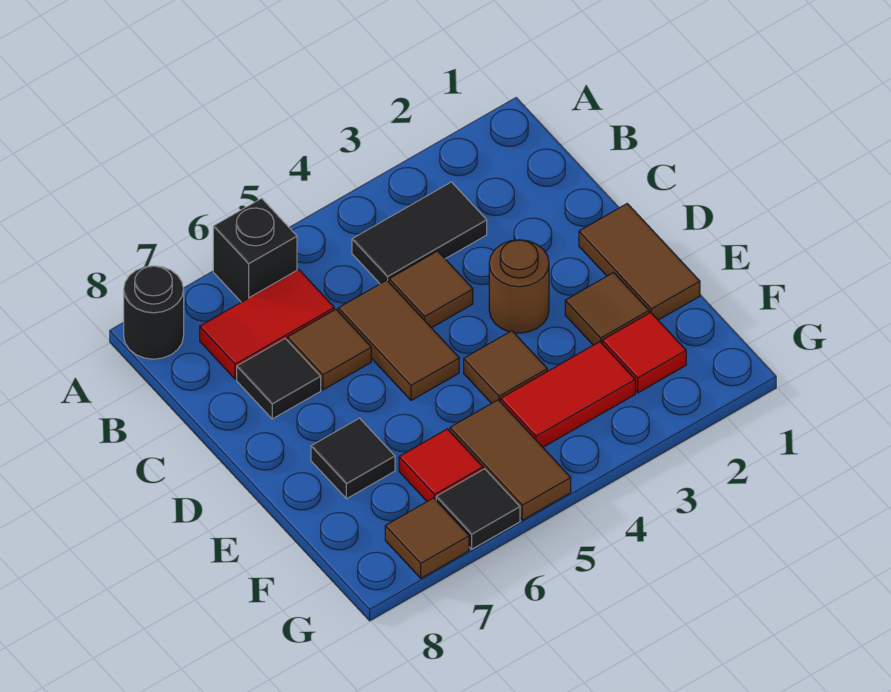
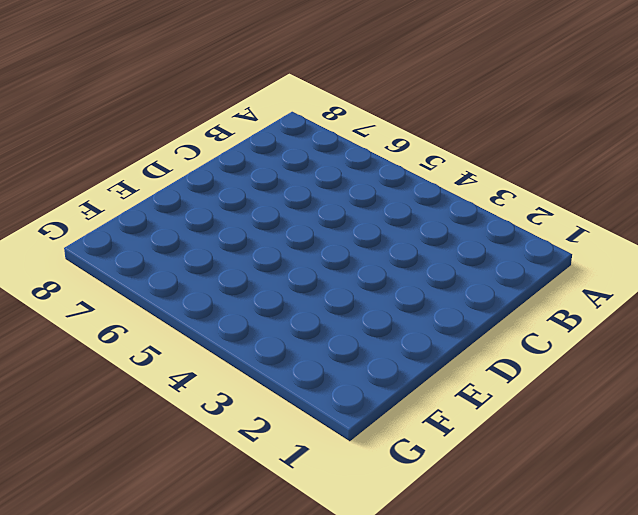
none -> black 1x1 brick [213,198,297,302]
none -> black 1x1 round brick [124,266,184,359]
none -> black 1x2 tile [352,182,487,284]

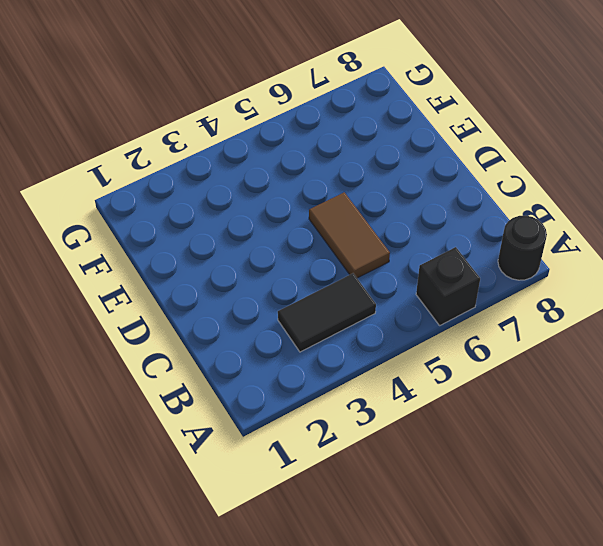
none -> red 1x2 tile [200,270,334,379]
none -> brown 1x1 tile [389,251,473,328]
none -> brown 1x1 tile [288,310,371,390]

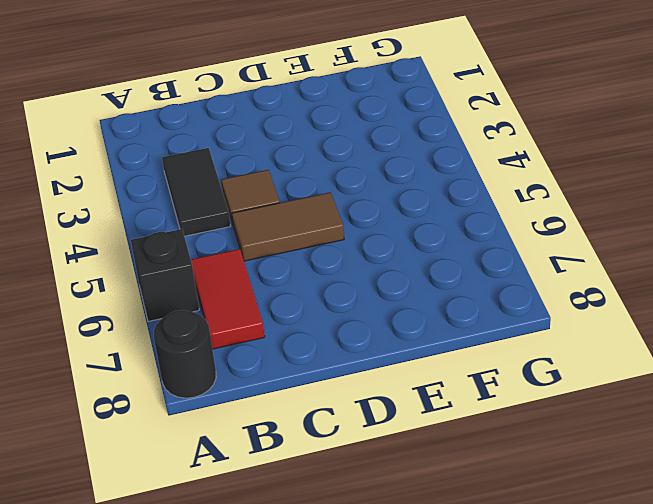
none -> brown 1x1 tile [288,310,371,390]
none -> black 1x1 tile [237,339,321,419]
none -> brown 1x2 tile [579,204,700,320]

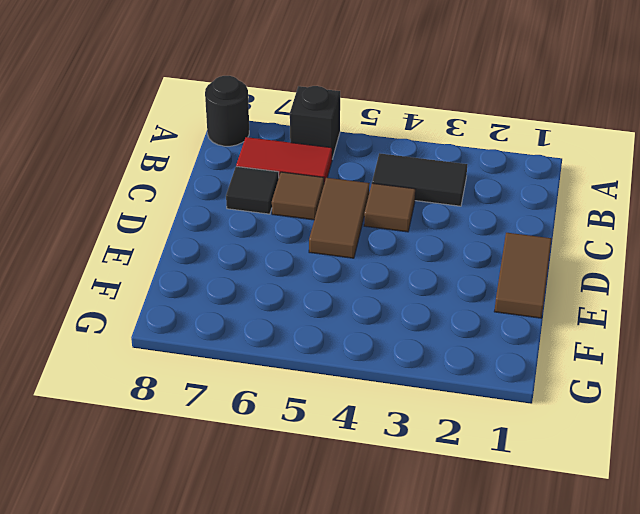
none -> brown 1x1 round brick [489,240,549,333]
none -> brown 1x1 tile [565,273,649,345]
none -> brown 1x1 tile [464,331,547,403]

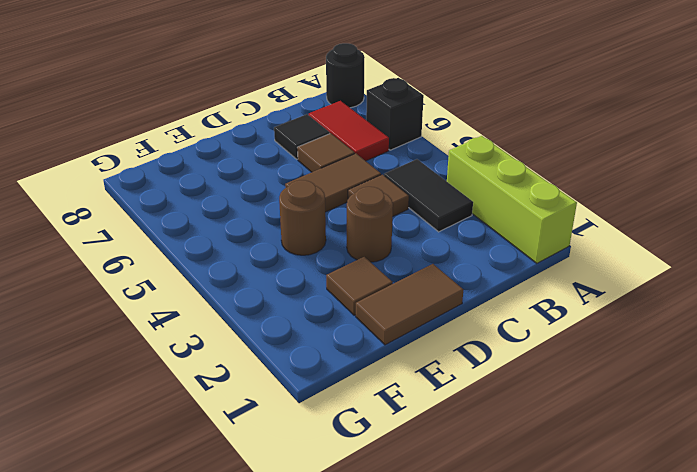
lime 1x3 brick [447,136,577,263] -> none
brown 1x1 round brick [279,180,326,255] -> brown 1x1 tile [464,331,547,403]
none -> black 1x1 tile [311,418,395,499]
none -> red 1x1 tile [602,312,686,393]
none -> red 1x2 tile [501,342,635,447]

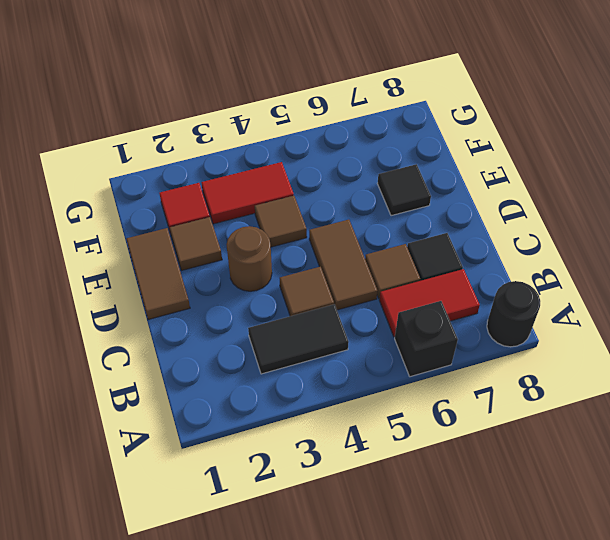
none -> brown 1x2 tile [450,400,571,520]
none -> red 1x1 tile [399,429,483,501]
none -> black 1x1 tile [436,469,520,549]

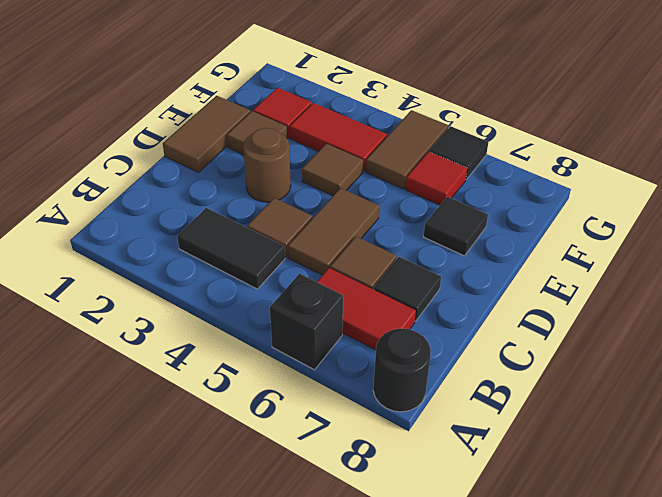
none -> brown 1x1 tile [385,498,469,578]

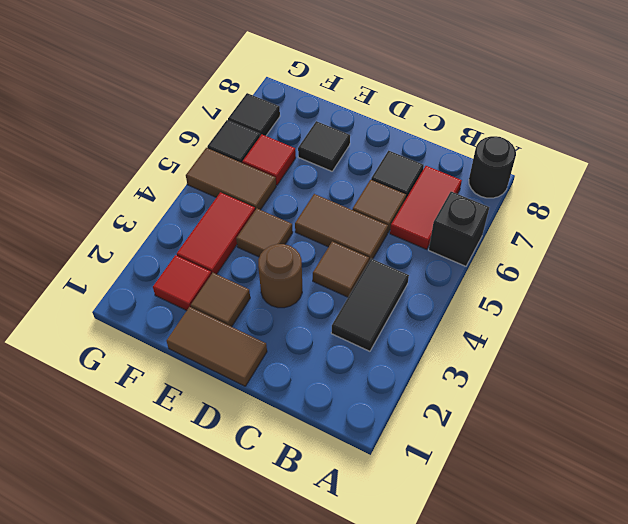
black 1x1 tile [228,93,280,136] -> brown 1x1 tile [385,498,469,578]

